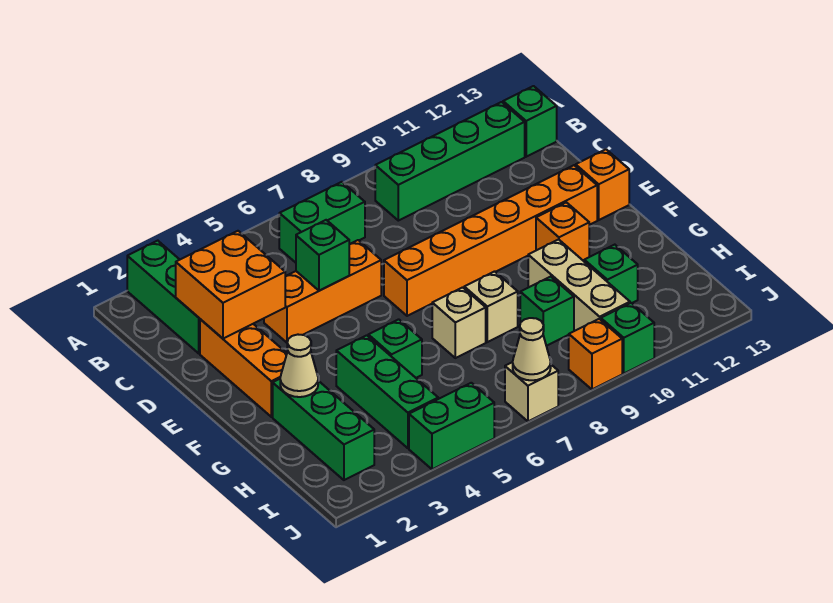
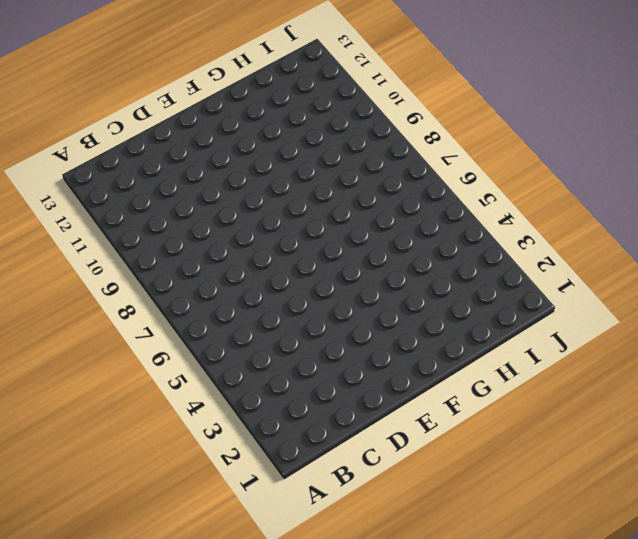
none -> green 1x3 brick [127,241,200,353]
none -> green 1x2 brick [279,182,365,263]
none -> green 1x4 brick [375,102,525,221]

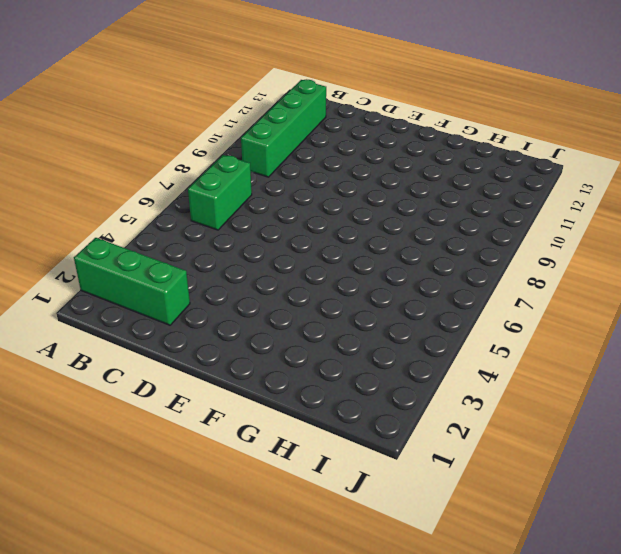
none -> green 1x1 brick [503,86,557,157]
none -> orange 1x3 brick [200,319,287,417]
none -> orange 1x3 brick [264,240,381,343]

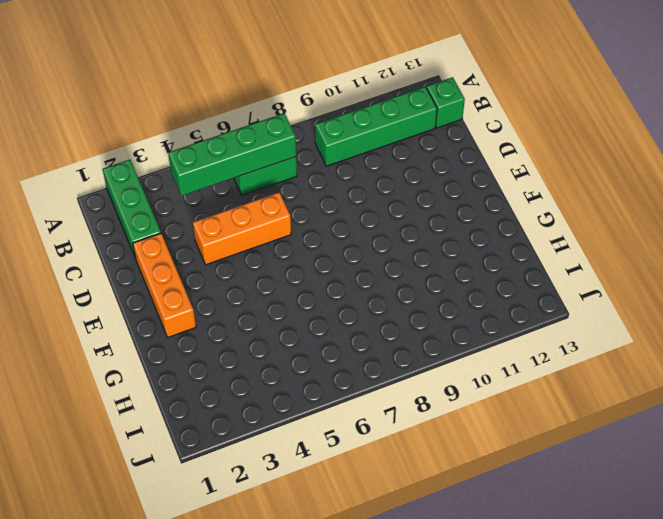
green 1x4 brick [168,113,296,196] -> none
none -> orange 1x6 brick [384,165,597,316]
none -> orange 1x1 brick [576,149,629,220]
none -> orange 1x1 brick [536,202,589,261]

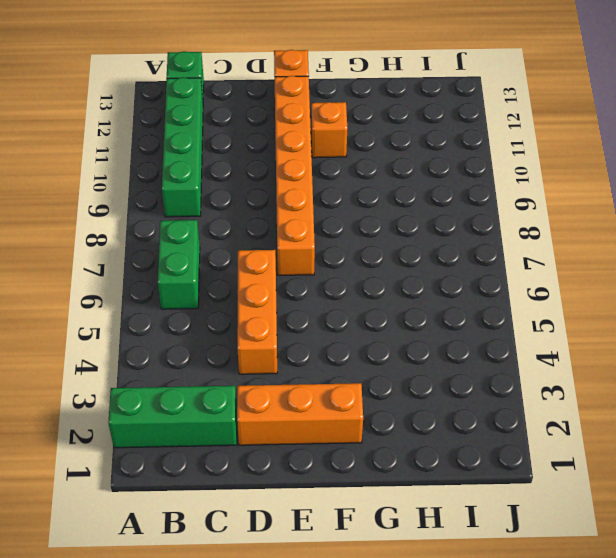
none -> green 1x3 brick [273,379,374,480]
none -> green 1x3 brick [336,335,438,448]
none -> green 1x1 brick [368,319,422,378]

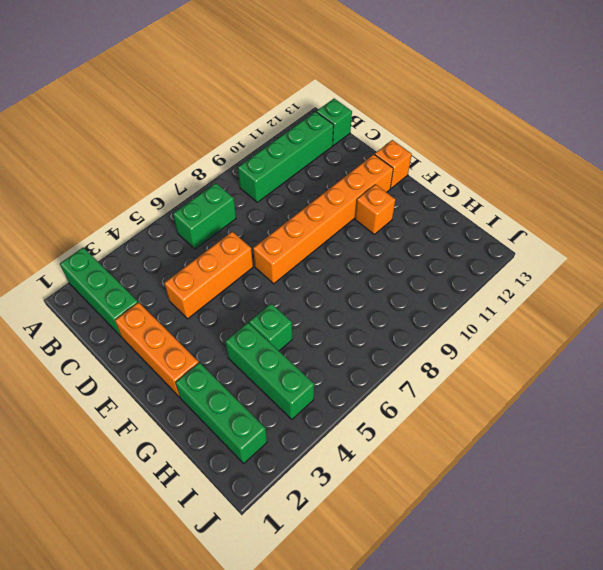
none -> tan 1x1 brick [432,287,486,358]
none -> tan 1x1 brick [464,271,518,342]
none -> tan 1x3 brick [528,239,630,331]

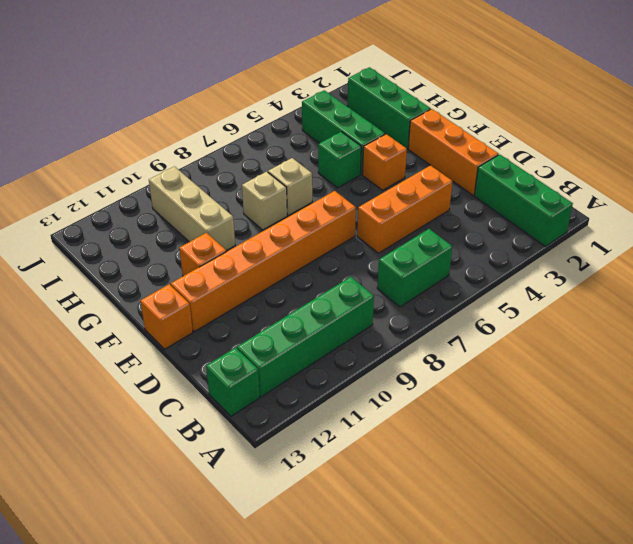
orange 1x1 brick [363,134,407,190] -> orange 1x1 brick moved to [569,319,622,389]
none -> green 1x1 brick [520,277,574,346]
none -> green 1x1 brick [584,245,638,303]
none -> green 1x2 brick [409,383,494,469]

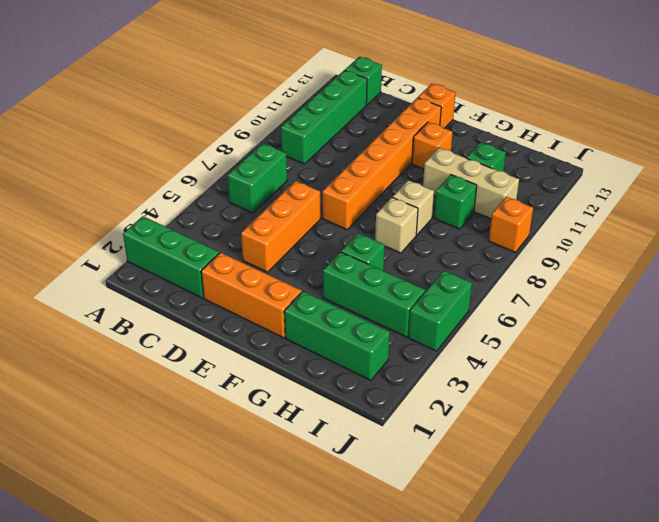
none -> tan 1x1 brick [505,362,558,421]
none -> green 1x1 brick [601,303,654,373]
none -> orange 2x2 brick [176,231,285,339]

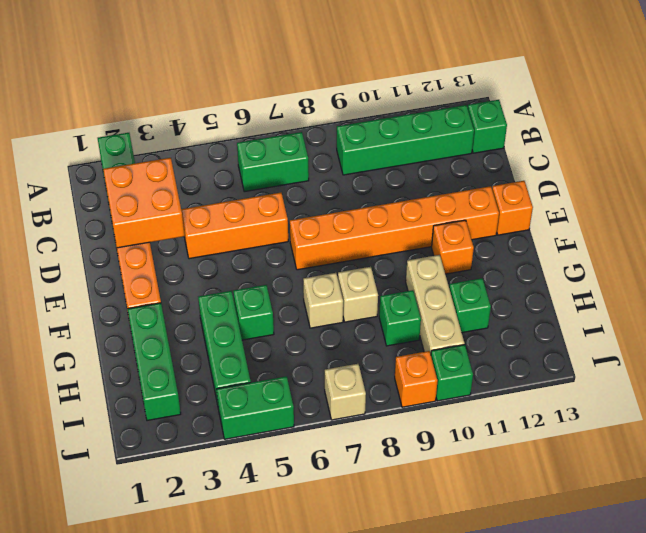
none -> green 1x1 brick [296,220,349,291]
none -> tan 1x1 cone [280,335,318,397]
none -> tan 1x1 cone [513,318,551,380]

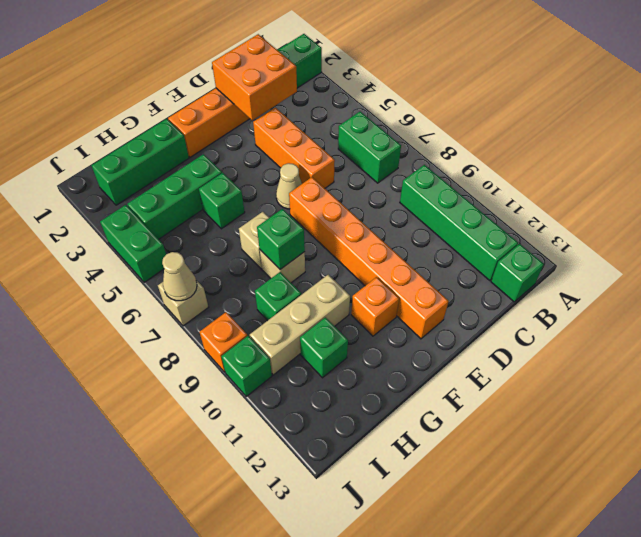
tan 1x1 cone [276,163,302,209] -> tan 1x1 cone moved to [280,335,318,397]
green 1x1 brick [257,209,305,269] -> green 1x1 brick moved to [296,220,349,291]
none -> orange 1x1 brick [576,149,629,220]

